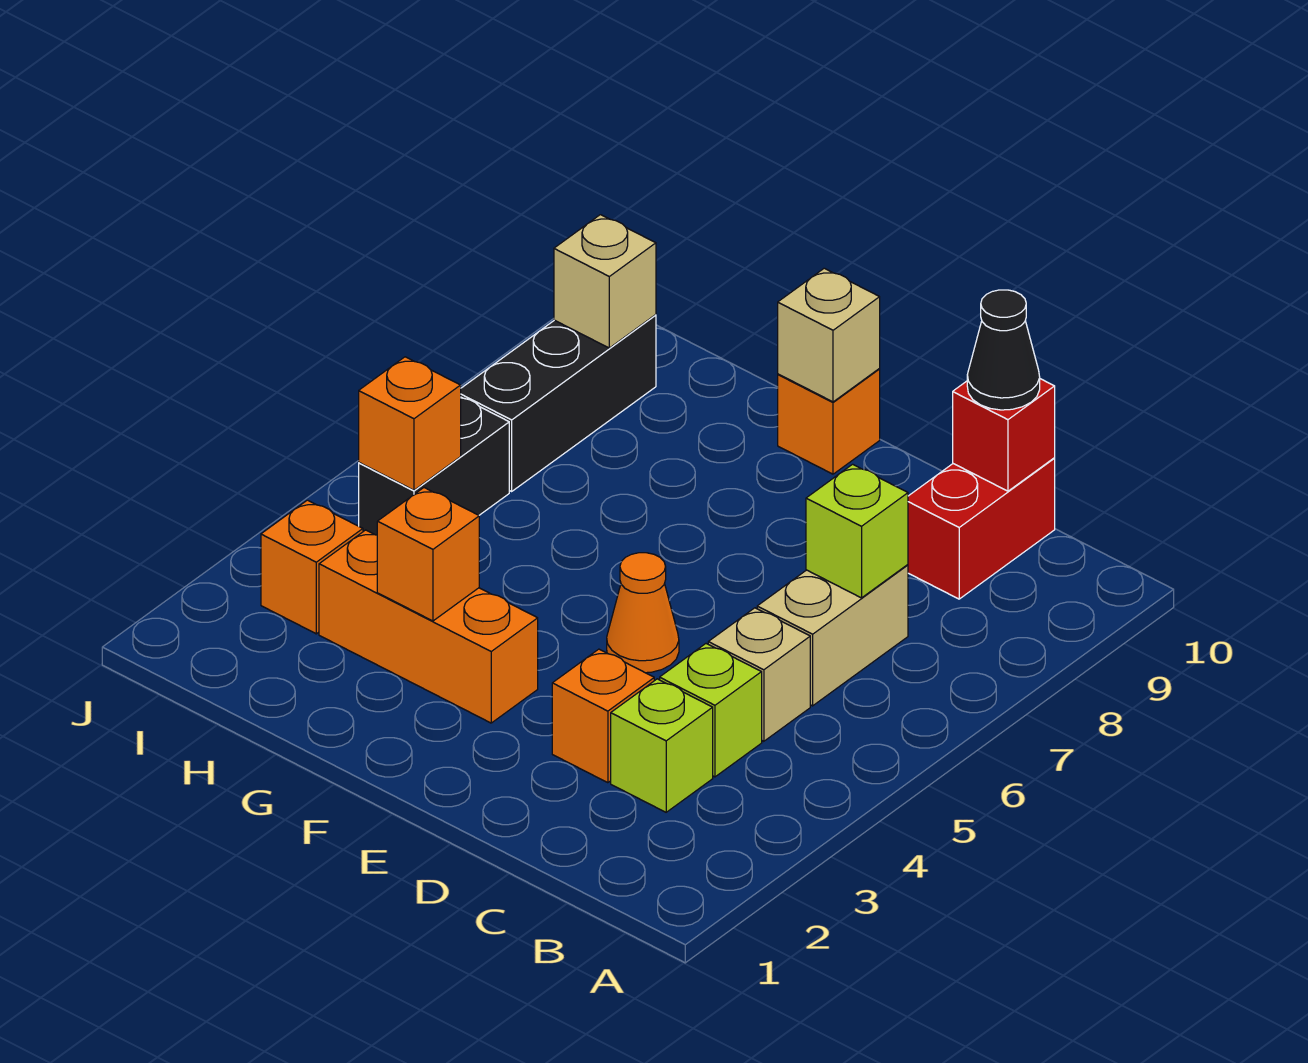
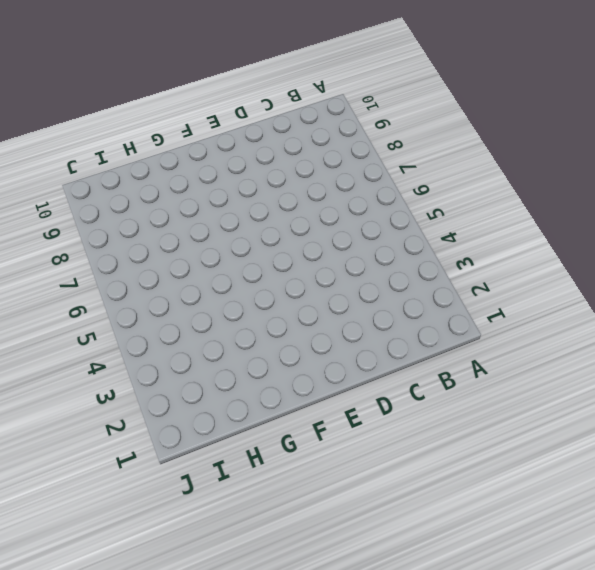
none -> lime 1x1 brick [611,679,713,812]
none -> lime 1x1 brick [660,644,762,777]
none -> tan 1x1 brick [708,608,810,741]

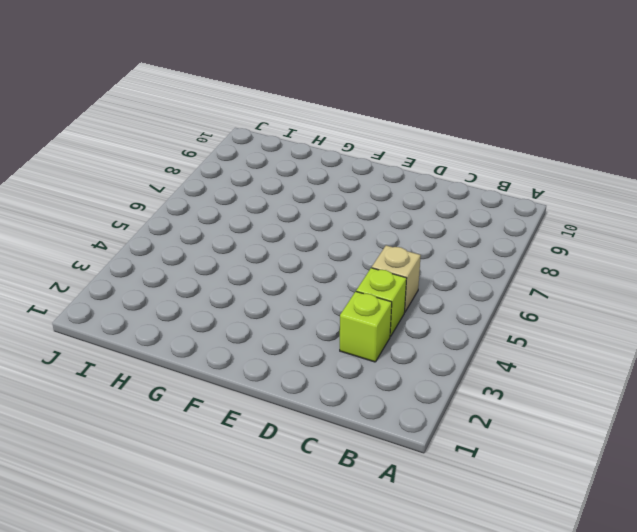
none -> tan 1x2 brick [757,565,908,706]
none -> red 1x2 brick [908,458,1055,599]
none -> orange 1x1 brick [552,649,654,783]

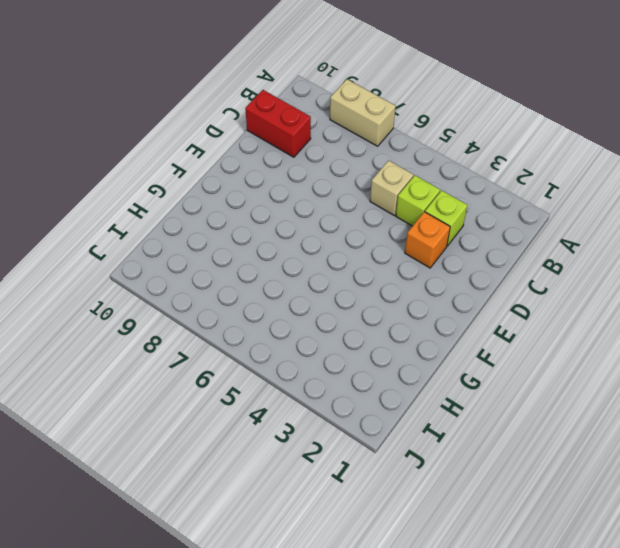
tan 1x2 brick [330,79,396,146] -> tan 1x2 brick moved to [757,565,908,706]
none -> orange 1x1 cone [607,553,679,673]
none -> orange 1x3 brick [319,530,538,723]
none -> orange 1x1 brick [778,369,880,474]

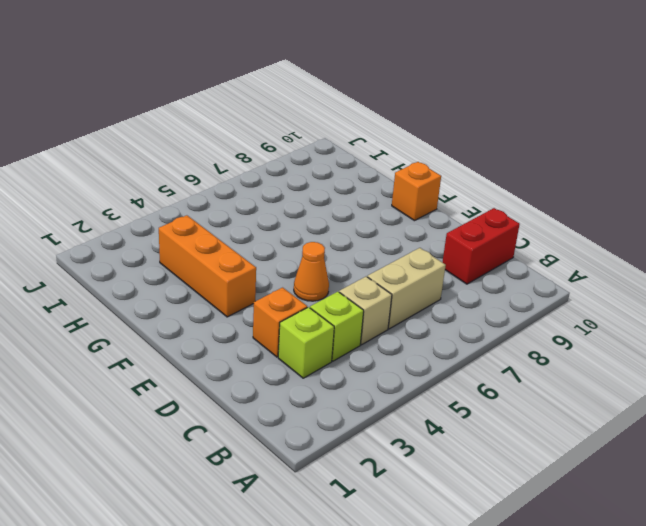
none -> orange 1x1 brick [261,500,363,634]
none -> black 1x2 brick [359,397,509,535]
none -> black 1x3 brick [461,315,656,491]

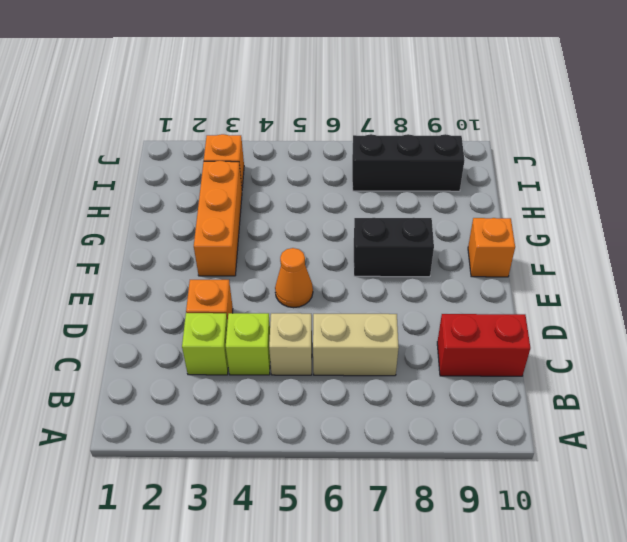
black 1x2 brick [354,218,434,277] -> black 1x2 brick moved to [359,397,509,535]
none -> lime 1x1 brick [806,464,908,598]
none -> red 1x1 brick [953,379,1055,491]
none -> tan 1x1 brick [778,268,880,402]

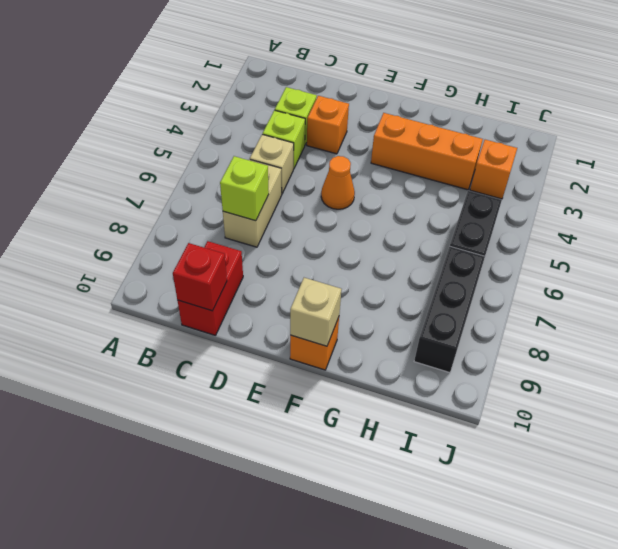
none -> orange 1x1 brick [377,488,479,621]
none -> orange 1x1 brick [359,357,461,490]
none -> tan 1x1 brick [554,215,656,348]

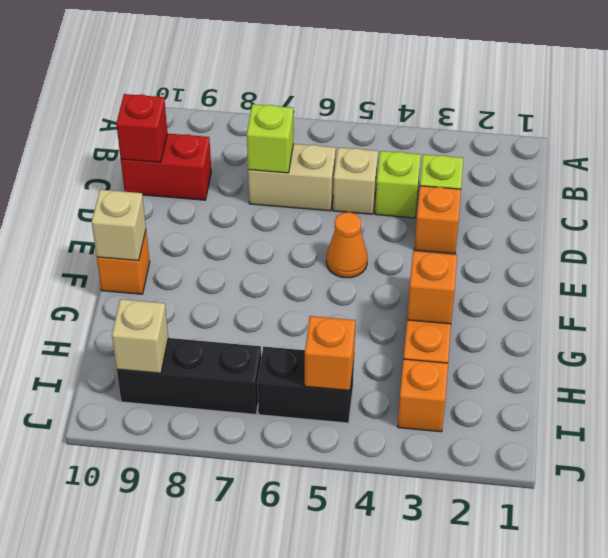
none -> black 1x1 cone [967,290,1040,410]

